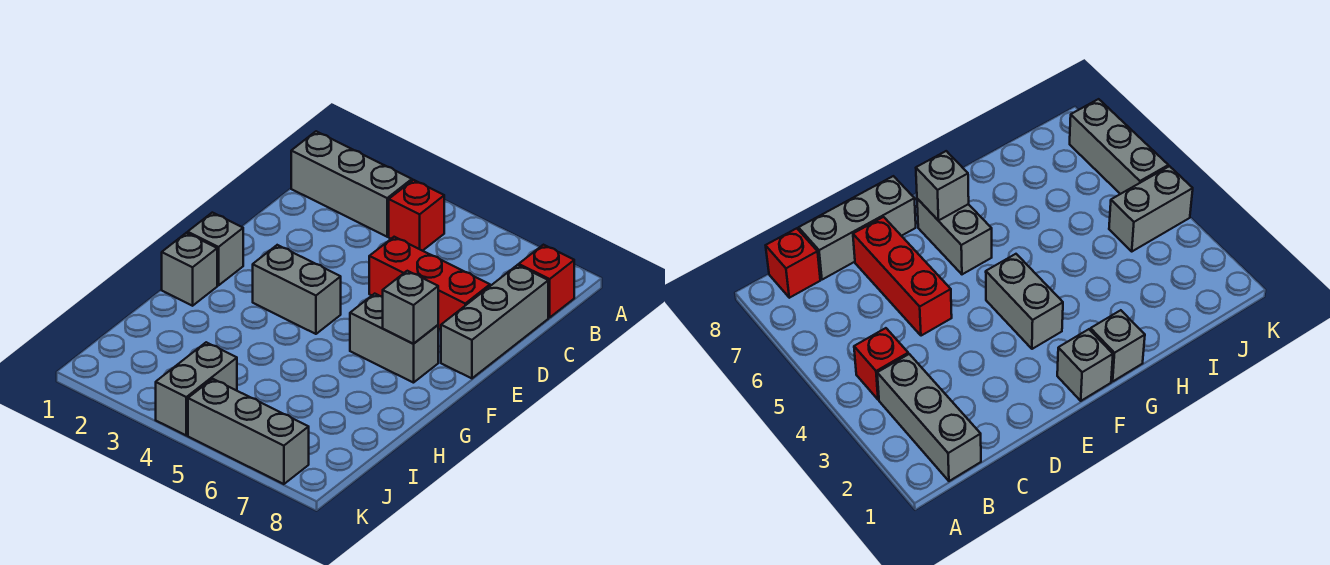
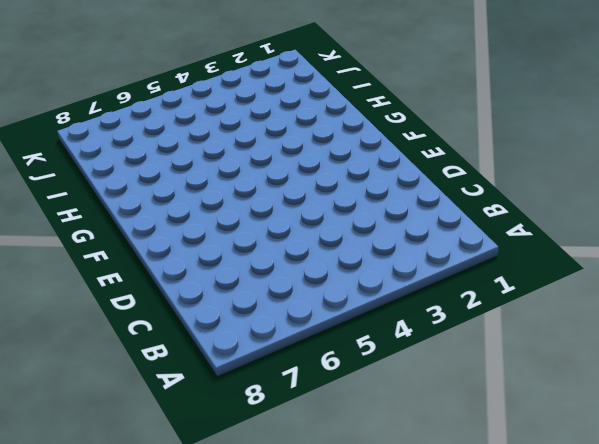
none -> grey 1x3 brick [291,131,412,237]
none -> red 1x1 brick [389,180,444,251]
none -> red 1x1 brick [519,245,574,318]

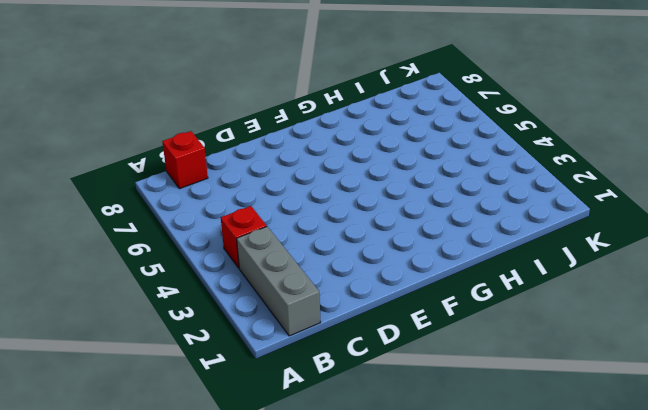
none -> grey 1x3 brick [441,265,548,378]
none -> red 1x3 brick [369,237,490,330]
none -> grey 1x1 brick [188,213,243,286]

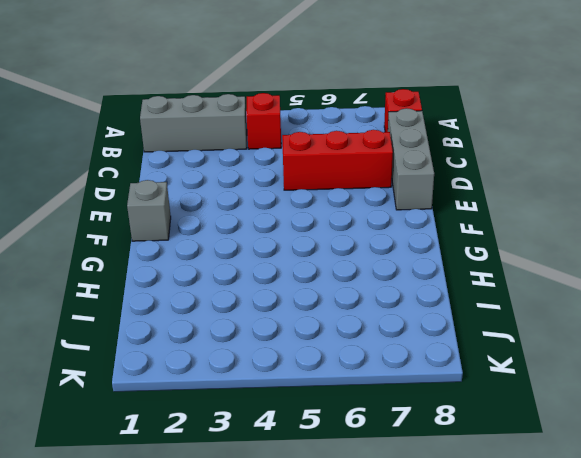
none -> grey 1x2 brick [253,245,341,334]
none -> grey 1x2 brick [350,294,438,383]
none -> grey 1x1 brick [162,233,217,306]

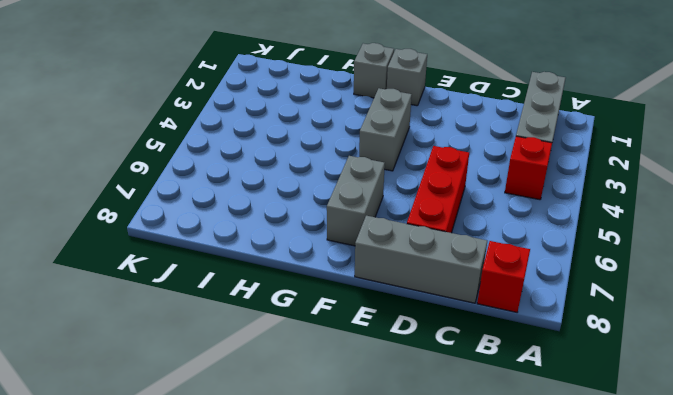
none -> grey 1x2 brick [156,342,237,435]
none -> grey 1x3 brick [188,379,309,484]
none -> grey 1x1 brick [383,271,438,344]

